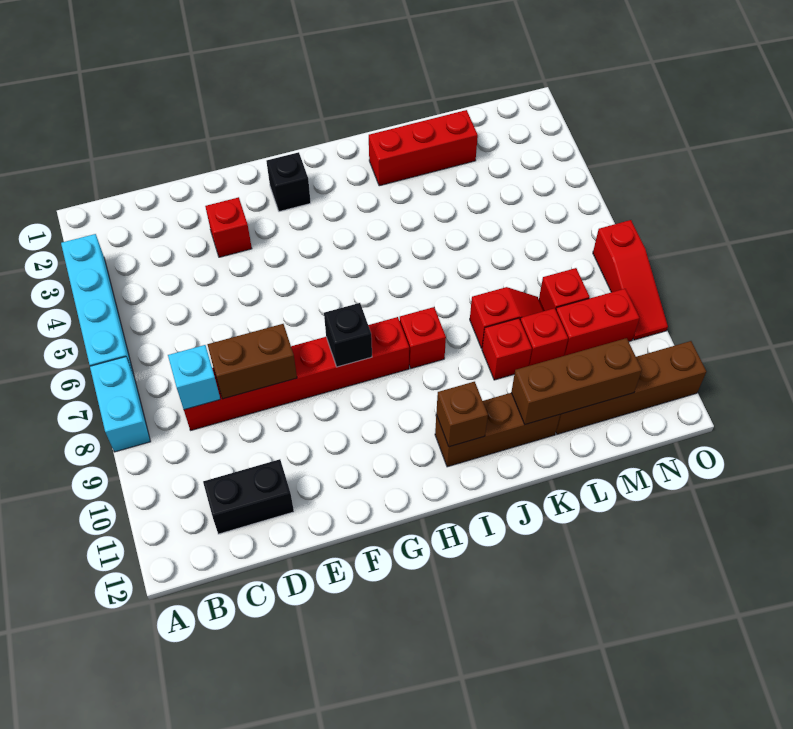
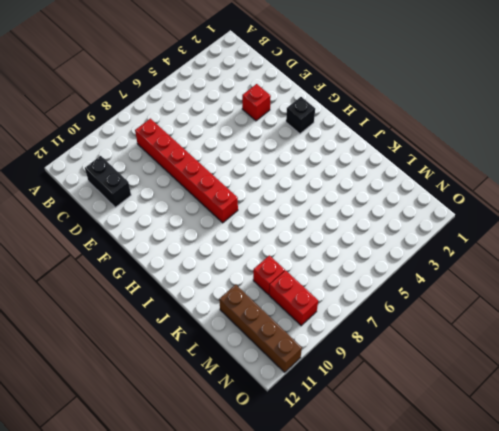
none -> cyan 1x4 brick [61,234,133,372]
none -> cyan 1x2 brick [90,357,151,452]
none -> red 1x1 brick [400,307,446,368]

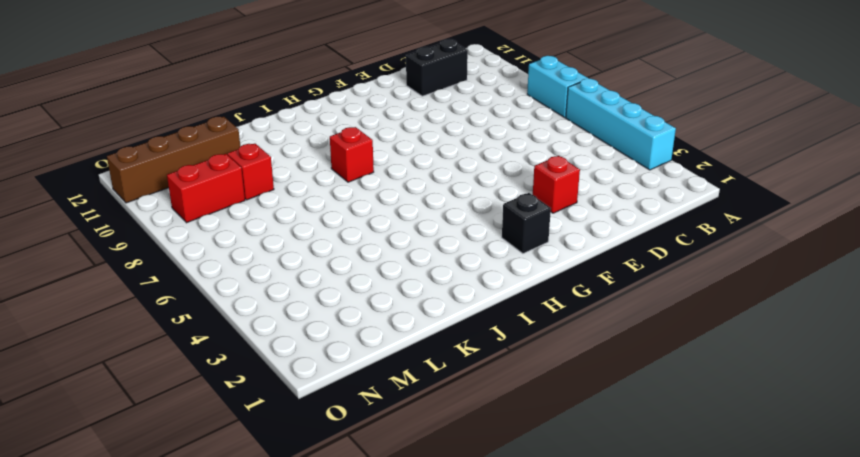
none -> red 1x6 brick [184,317,409,430]
none -> brown 1x3 brick [435,393,560,467]
none -> red 1x3 brick [369,110,478,186]

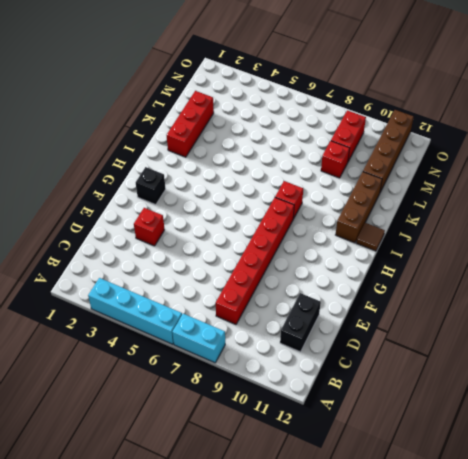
brown 1x1 tile [356,223,385,251] -> none
none -> red 1x2 slope [470,287,544,348]
none -> red 1x1 brick [482,318,532,380]
none -> red 1x1 brick [539,268,589,311]

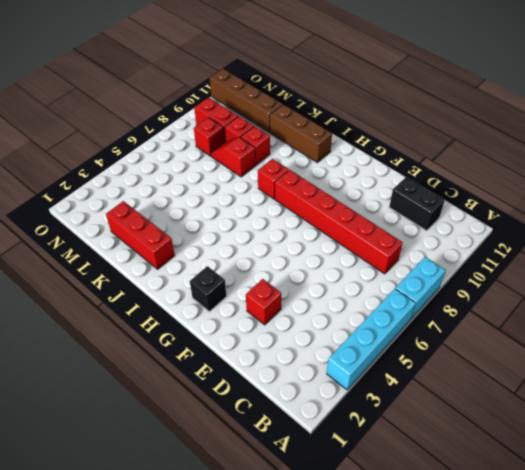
none -> red 1x3 slope [593,220,668,340]
none -> cyan 1x1 brick [168,345,220,410]
none -> brown 1x2 brick [207,324,297,399]

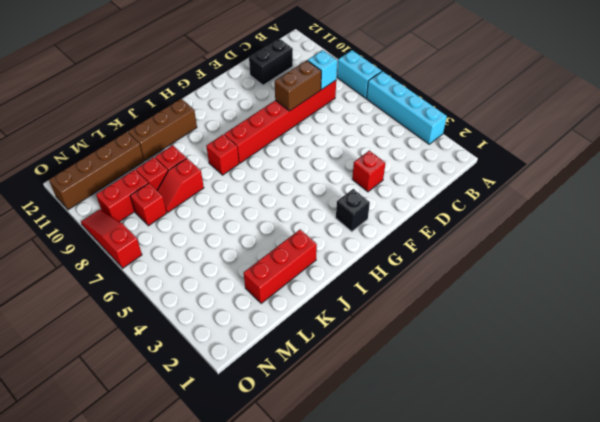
none -> black 1x1 brick [324,303,372,367]
none -> brown 1x1 brick [436,382,488,447]
none -> brown 1x3 brick [511,338,642,424]

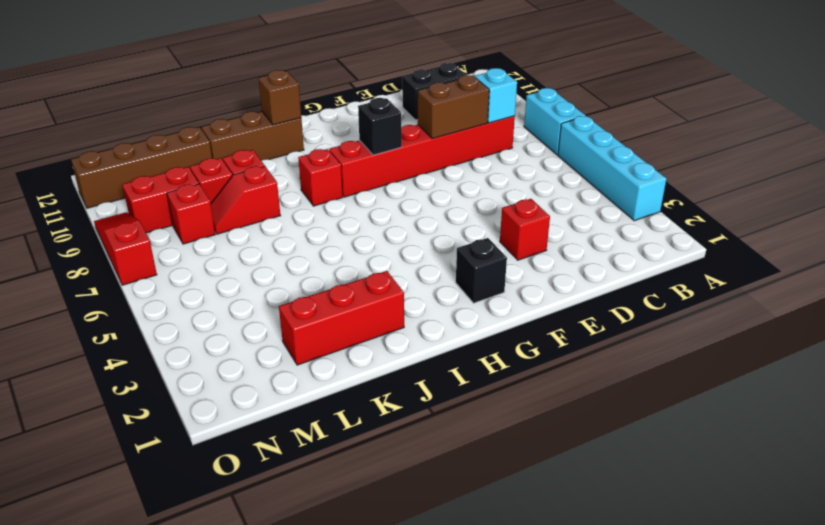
none -> brown 1x3 brick [511,338,642,424]

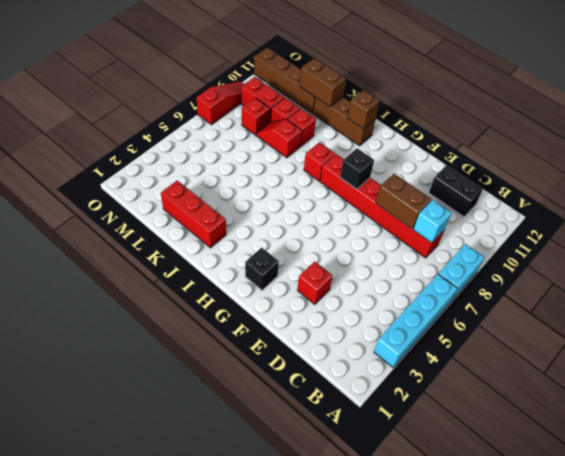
brown 1x2 brick [300,58,346,107] -> brown 1x3 brick [511,338,642,424]

